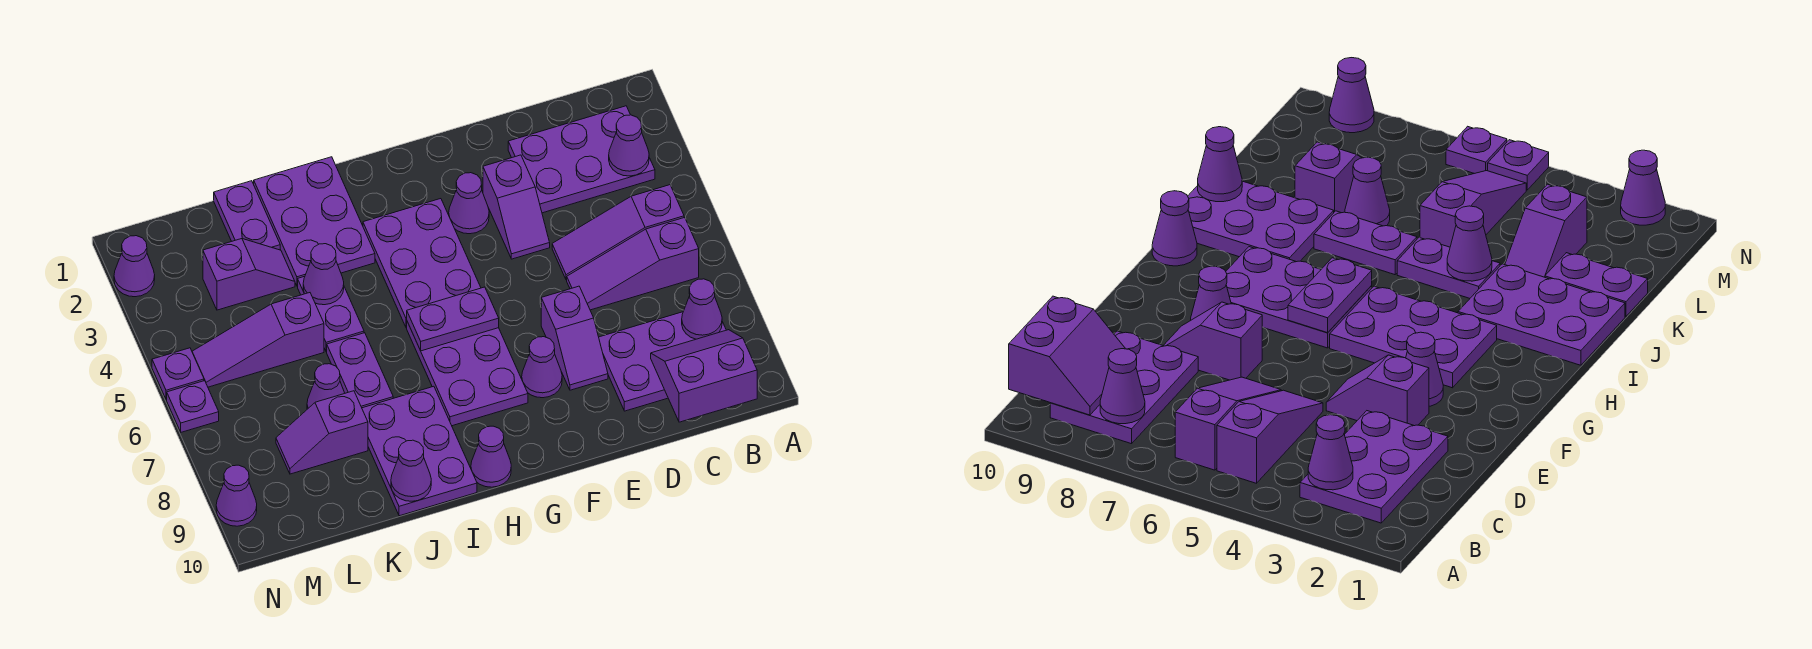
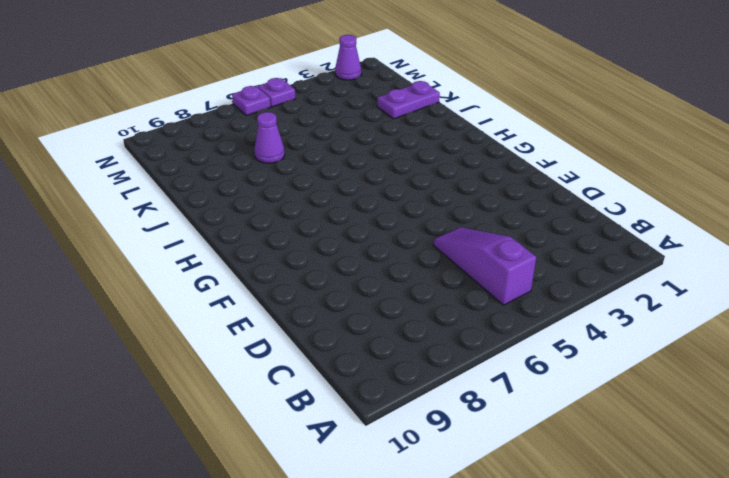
none -> purple 2x3 plate [508,106,655,213]
none -> purple 1x3 slope [567,217,699,310]
none -> purple 2x3 plate [599,312,726,411]
none -> purple 1x2 slope [483,155,550,259]

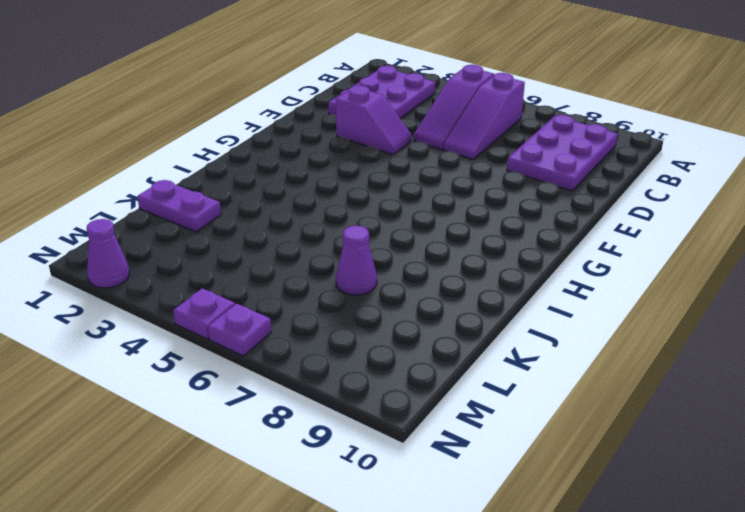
none -> purple 1x2 slope [541,286,608,390]
none -> purple 1x1 cone [449,173,489,234]
none -> purple 1x1 cone [522,337,562,398]
none -> purple 2x3 plate [363,199,481,328]

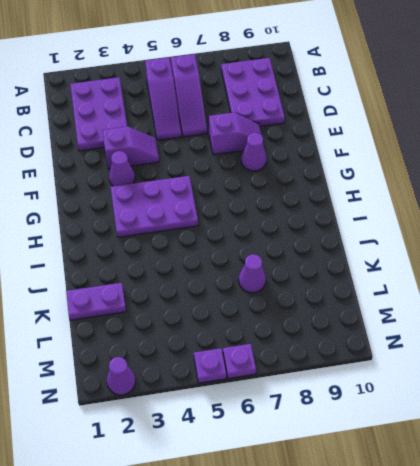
none -> purple 2x3 plate [407,322,528,426]
none -> purple 1x1 cone [471,426,511,487]
none -> purple 2x3 plate [254,157,375,286]
none -> purple 2x3 plate [362,386,477,516]

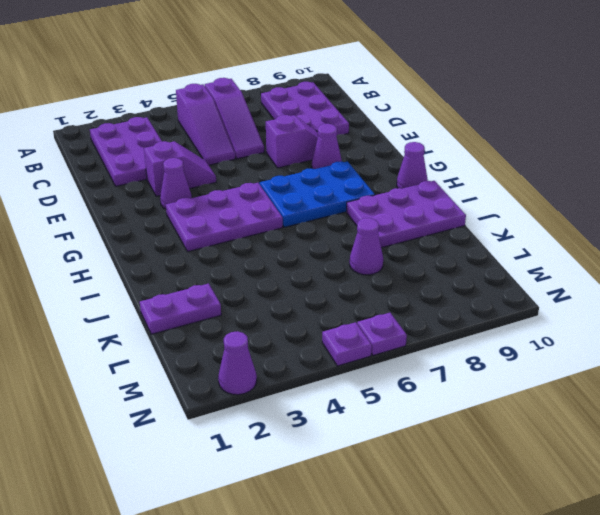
blue 2x3 plate [260,161,375,227] -> purple 2x3 plate [407,322,528,426]
none -> purple 2x3 plate [254,157,375,286]
none -> purple 1x2 plate [298,276,364,352]
none -> purple 1x2 plate [327,333,393,408]
none -> purple 1x2 slope [203,239,295,310]

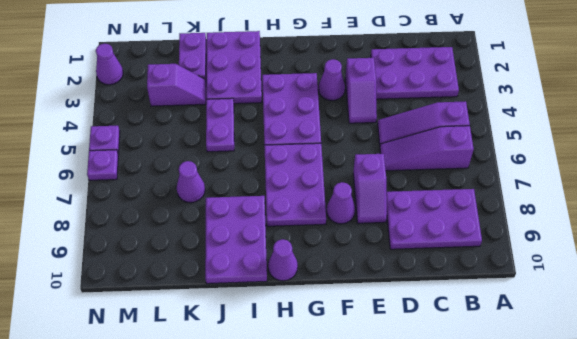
none -> purple 1x2 plate [327,333,393,408]
none -> purple 1x3 slope [192,293,324,387]
none -> purple 1x2 slope [276,391,368,474]
none -> purple 1x1 cone [216,465,257,526]

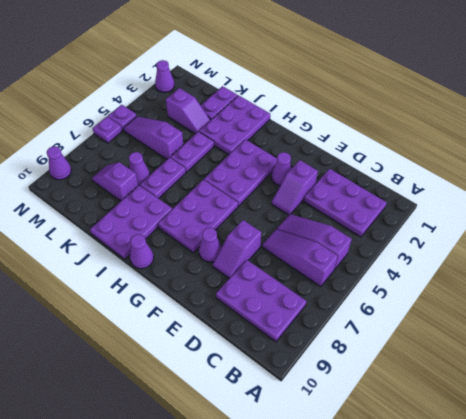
none -> purple 1x1 cone [609,115,649,176]
none -> purple 1x1 cone [682,279,722,339]
none -> purple 2x2 slope [651,330,757,422]
none -> purple 1x2 plate [407,287,499,351]

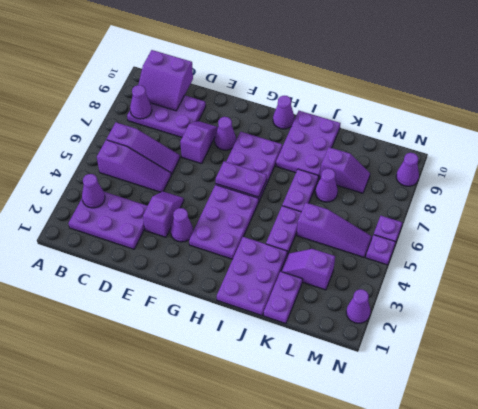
none -> purple 1x1 cone [303,244,344,305]
none -> purple 1x1 cone [391,440,431,501]

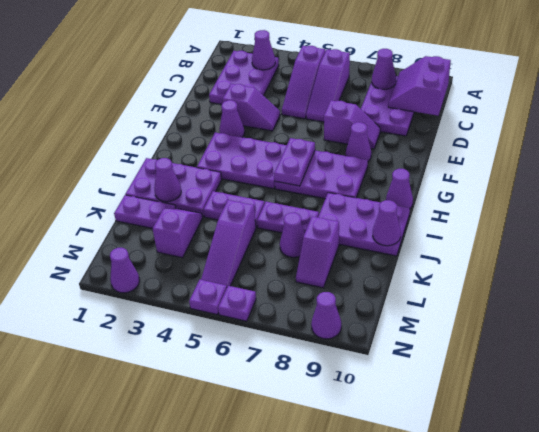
purple 1x1 cone [154,158,181,202] -> purple 1x1 cone moved to [303,244,344,305]

